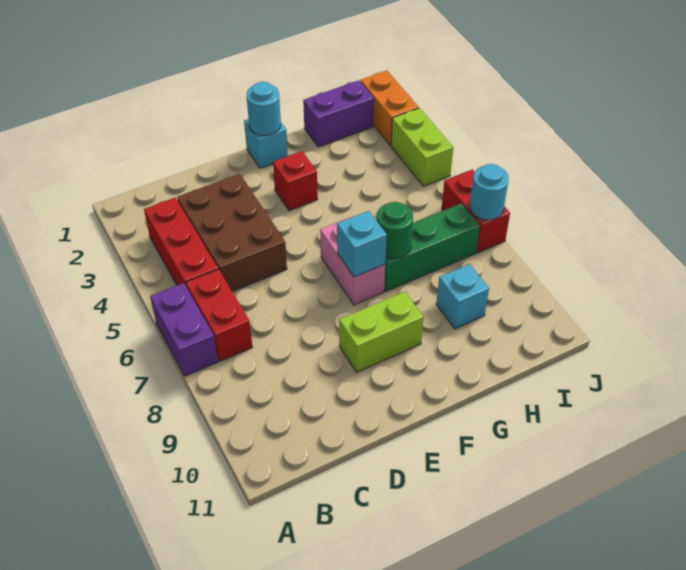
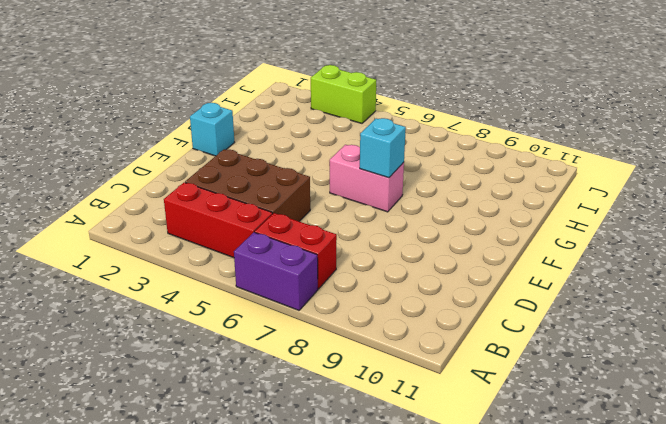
none -> lime 1x2 brick [339,292,424,372]
none -> red 1x1 brick [273,151,318,211]
none -> green 1x3 brick [384,203,480,291]

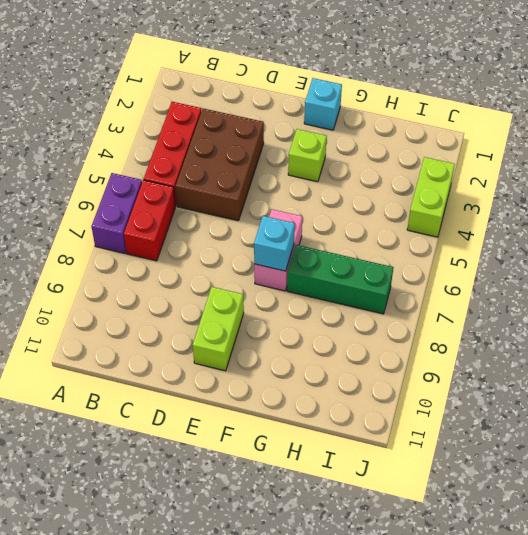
lime 1x2 brick [193,287,244,371] -> lime 1x2 brick turned to [339,292,424,372]
lime 1x1 brick [288,129,327,182] -> red 1x1 brick [273,151,318,211]
none -> purple 1x2 brick [303,80,374,147]
none -> cyan 1x1 brick [436,264,489,329]
none -> orange 1x2 brick [361,71,419,145]

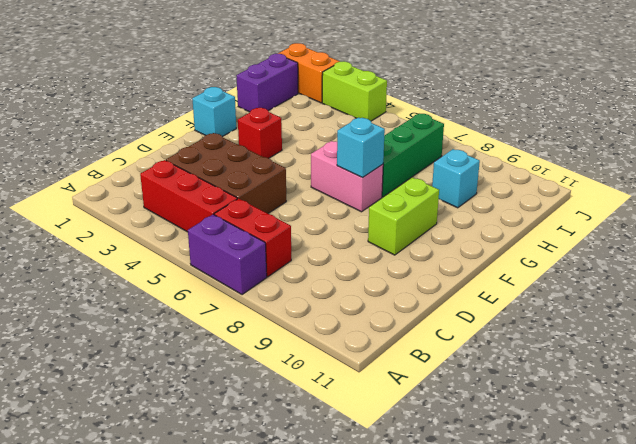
none -> red 1x2 brick [441,169,510,253]
none -> cyan 1x1 round brick [247,82,281,135]
none -> green 1x1 round brick [377,202,413,259]

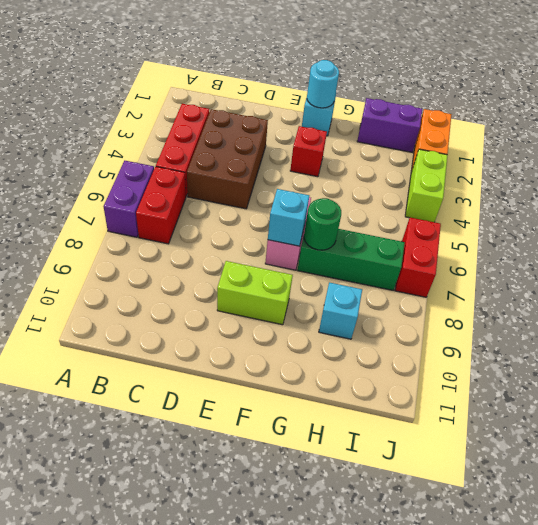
none -> cyan 1x1 round brick [470,164,509,220]

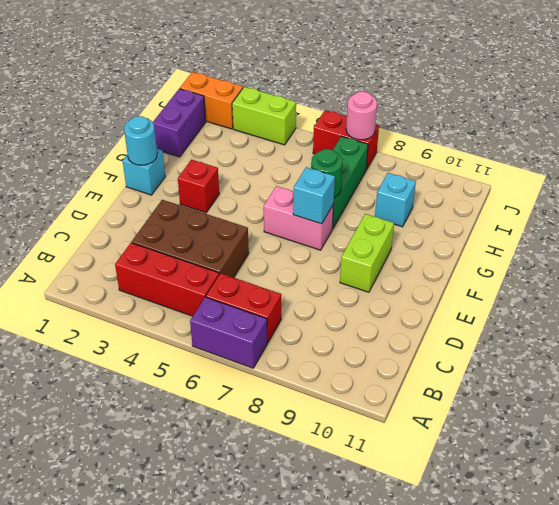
pink 1x1 round brick [346,92,377,140] -> cyan 1x1 round brick [470,164,509,220]

